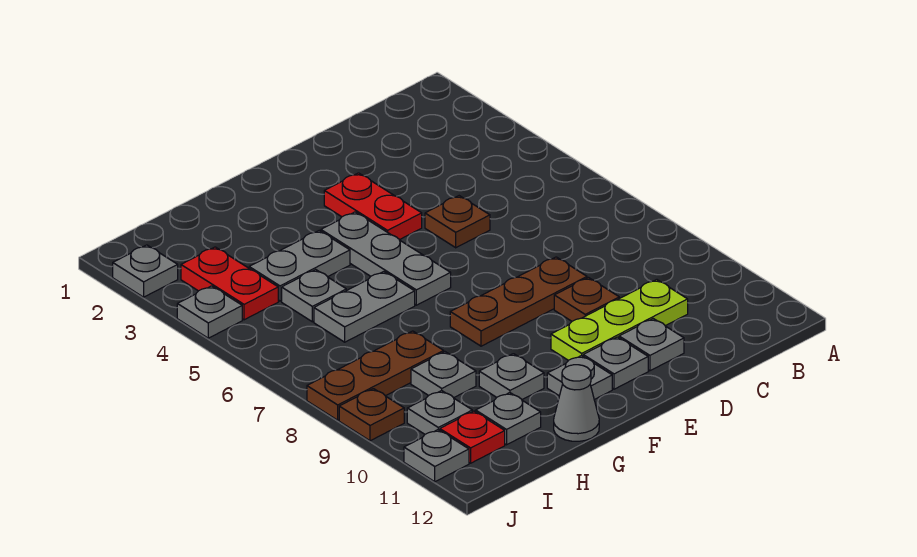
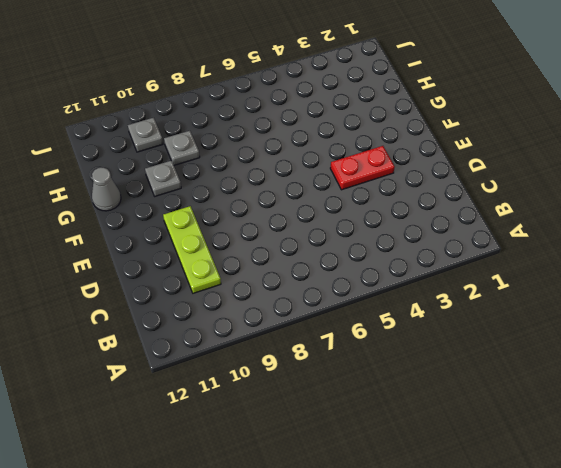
none -> brown 1x1 plate [425,196,490,248]
none -> brown 1x3 plate [450,257,587,346]
none -> brown 1x1 plate [554,278,619,321]

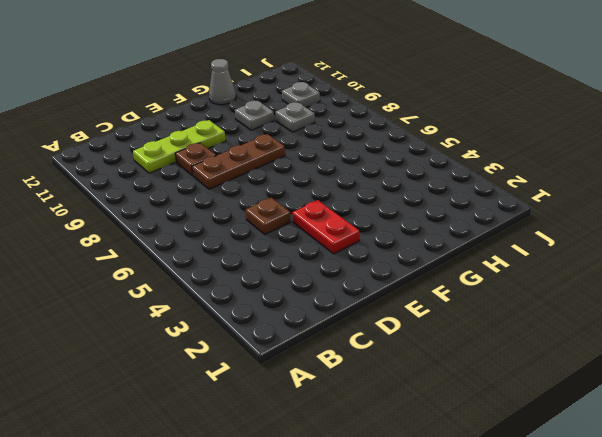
none -> grey 1x1 plate [619,319,684,371]
none -> grey 1x1 plate [583,337,648,389]
none -> grey 1x3 plate [321,212,451,305]

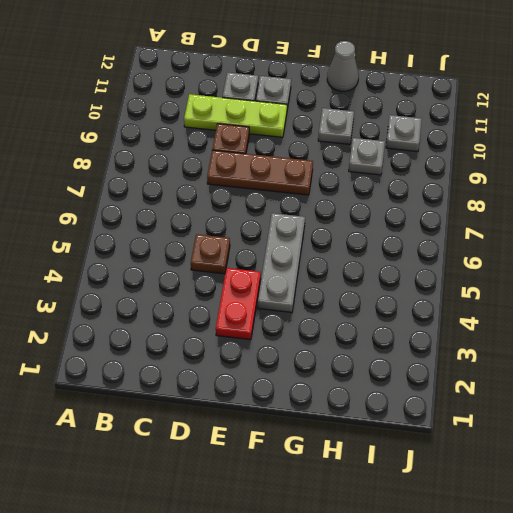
none -> grey 1x1 plate [547,355,612,400]
none -> grey 1x2 plate [249,231,350,301]
none -> grey 1x2 plate [314,272,415,342]

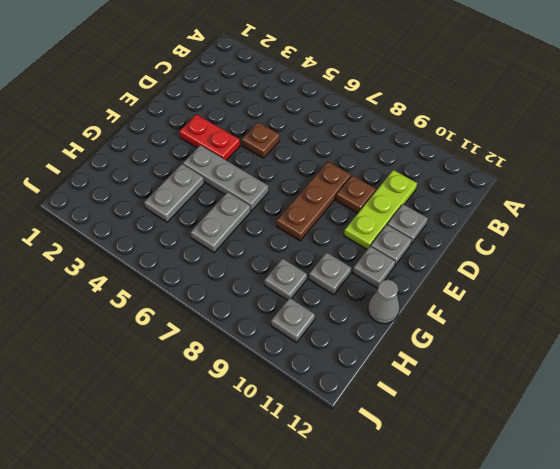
none -> grey 1x1 plate [282,269,346,322]
none -> brown 1x3 plate [307,331,444,420]
none -> grey 1x1 plate [476,393,541,445]

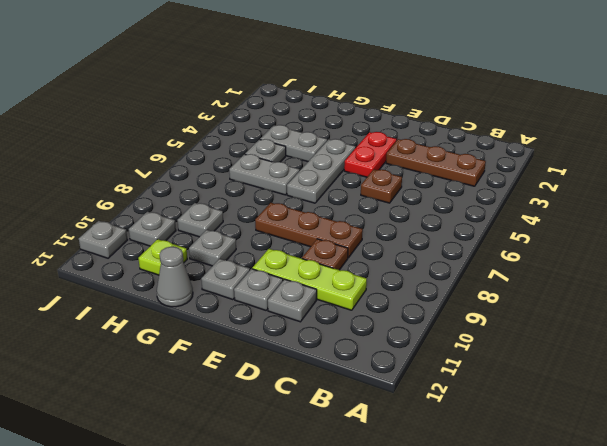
brown 1x3 plate [386,139,486,186] -> brown 1x3 plate moved to [307,331,444,420]
lime 1x1 plate [138,239,187,275] -> grey 1x1 plate [476,393,541,445]
none -> red 1x2 plate [181,247,278,320]
none -> red 1x1 plate [440,411,505,463]
none -> grey 1x1 plate [113,245,178,297]

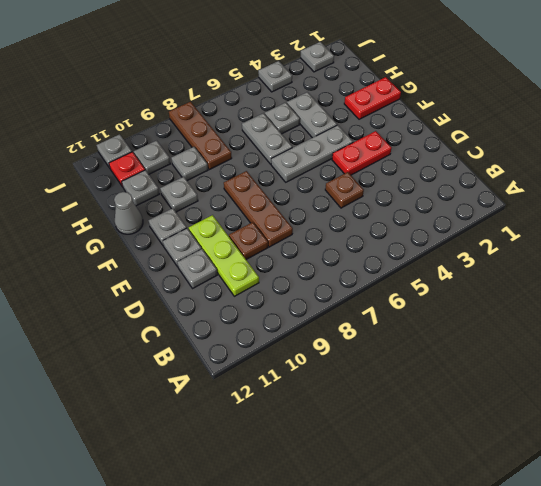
red 1x2 plate [344,77,401,119] -> red 1x2 plate moved to [181,247,278,320]
none -> brown 1x1 plate [339,389,404,441]

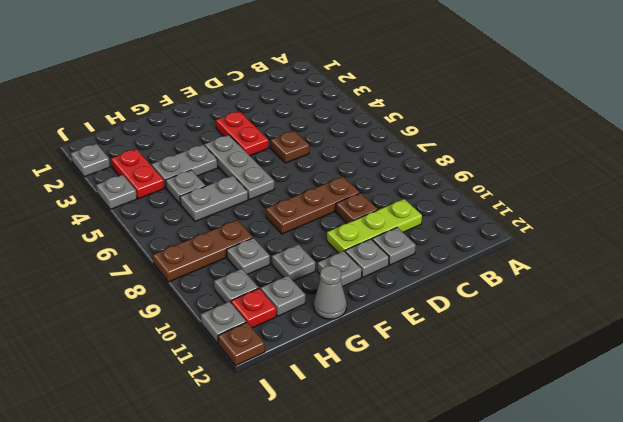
brown 1x1 plate [218,322,265,366] -> brown 1x1 plate moved to [339,389,404,441]

